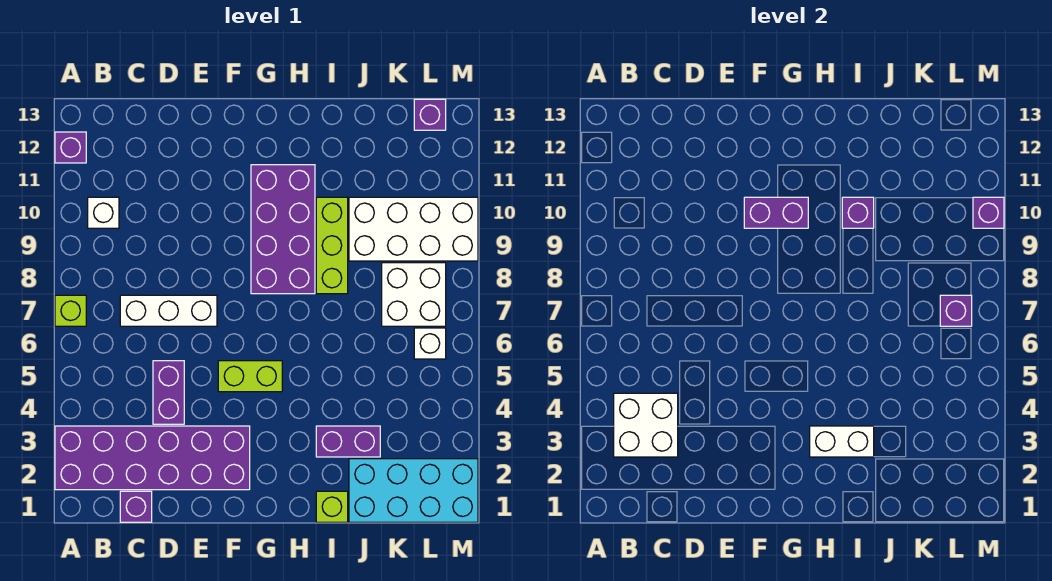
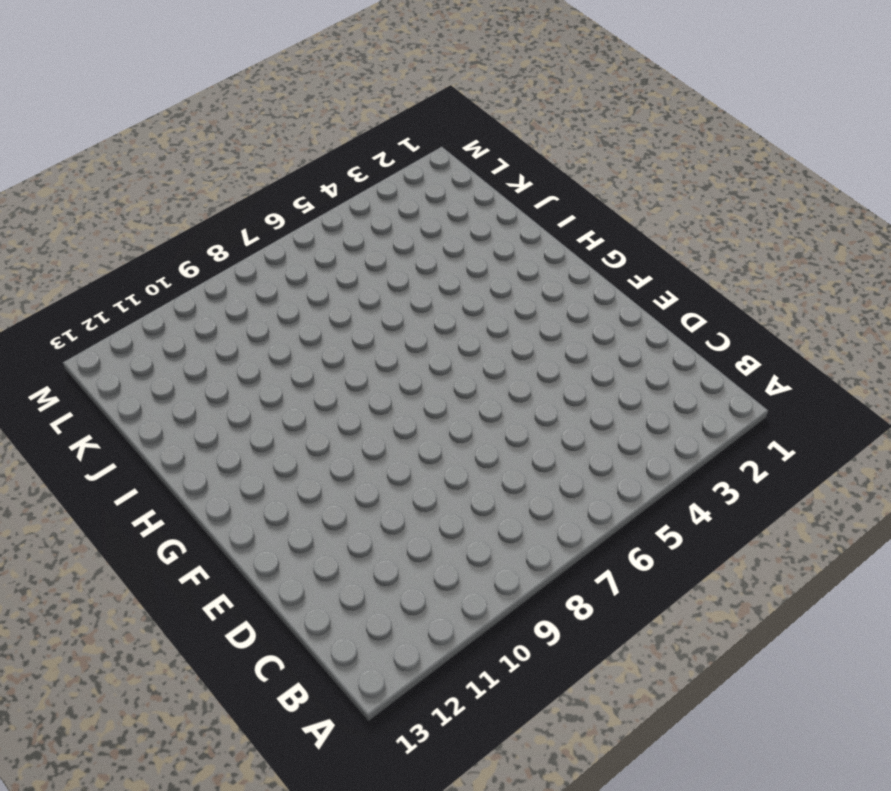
none -> purple 2x6 brick [55,426,250,490]
none -> lime 1x1 brick [55,295,86,326]
none -> purple 1x1 brick [55,132,86,163]

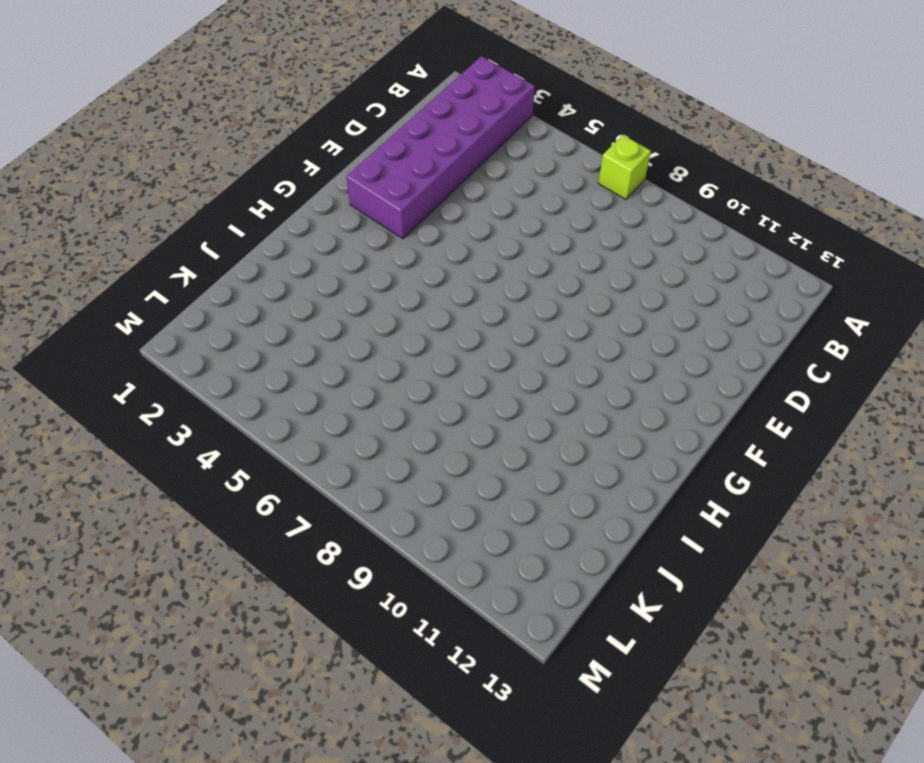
none -> purple 1x1 brick [55,132,86,163]
none -> white 1x1 brick [88,197,119,228]
none -> purple 1x1 brick [120,491,152,522]

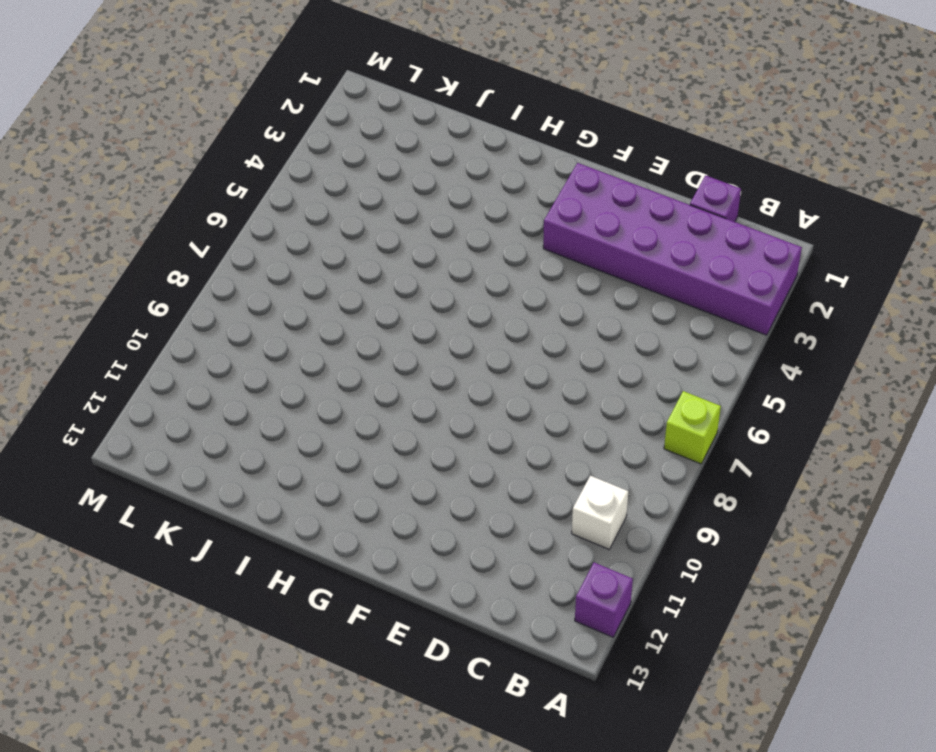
none -> white 1x3 brick [120,295,217,326]
none -> purple 1x2 brick [153,361,184,424]
none -> lime 1x2 brick [218,361,282,392]

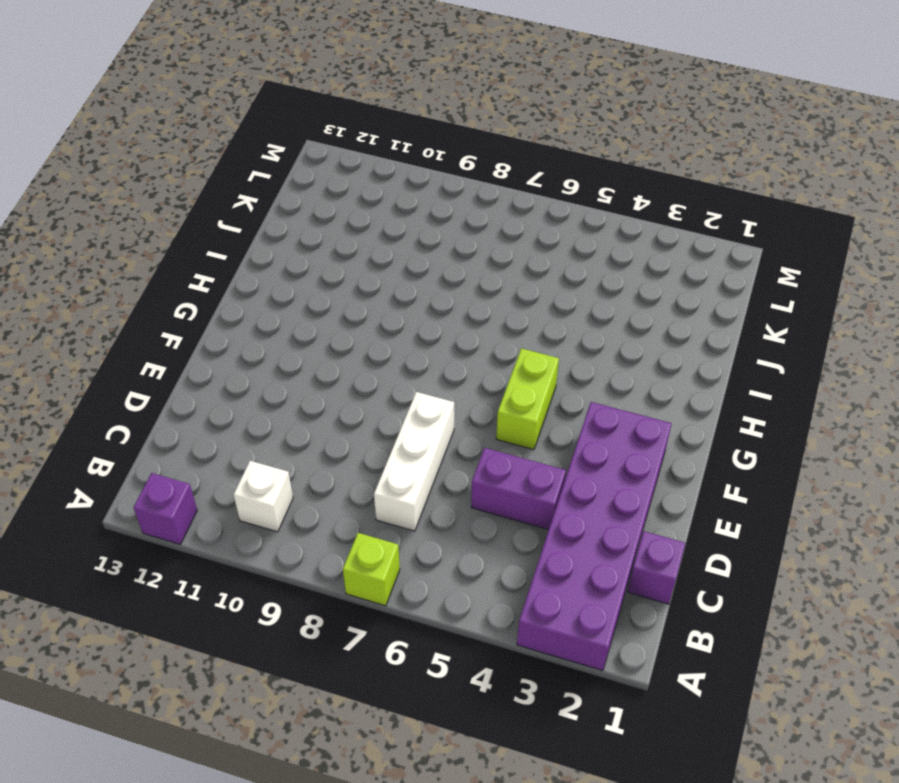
none -> purple 2x4 brick [251,165,315,294]
none -> lime 1x1 brick [316,491,348,522]
none -> purple 1x2 brick [316,426,380,457]

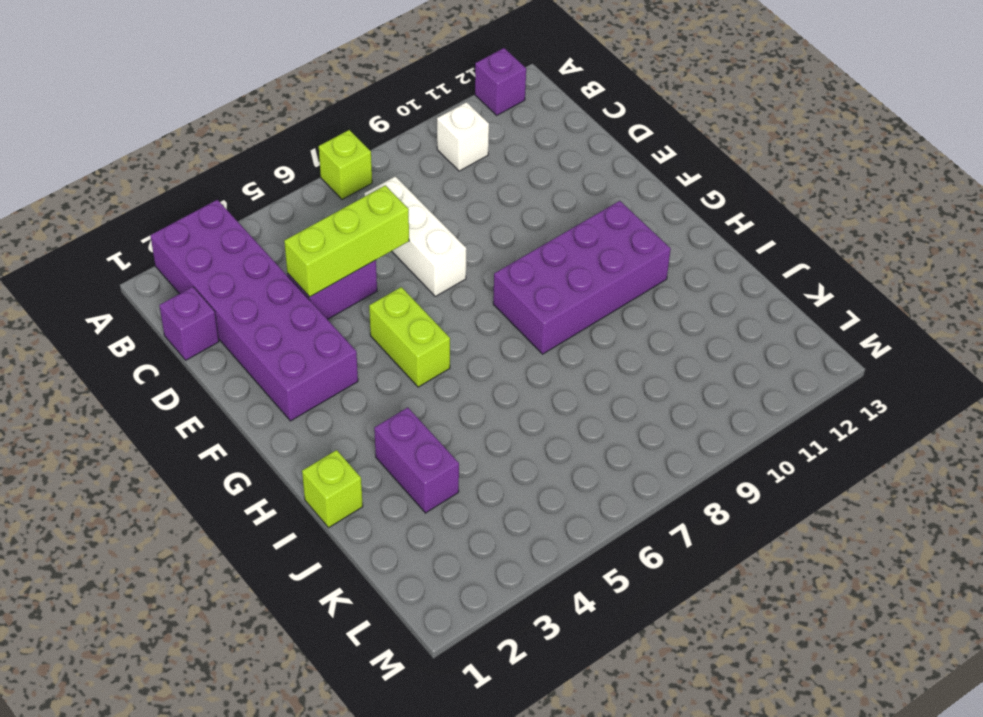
lime 1x3 brick [284,185,409,297] -> lime 1x3 brick moved to [316,197,348,294]
none -> cyan 2x4 brick [349,459,478,522]
none -> white 2x4 brick [349,197,478,261]
none -> white 2x2 brick [382,263,446,326]

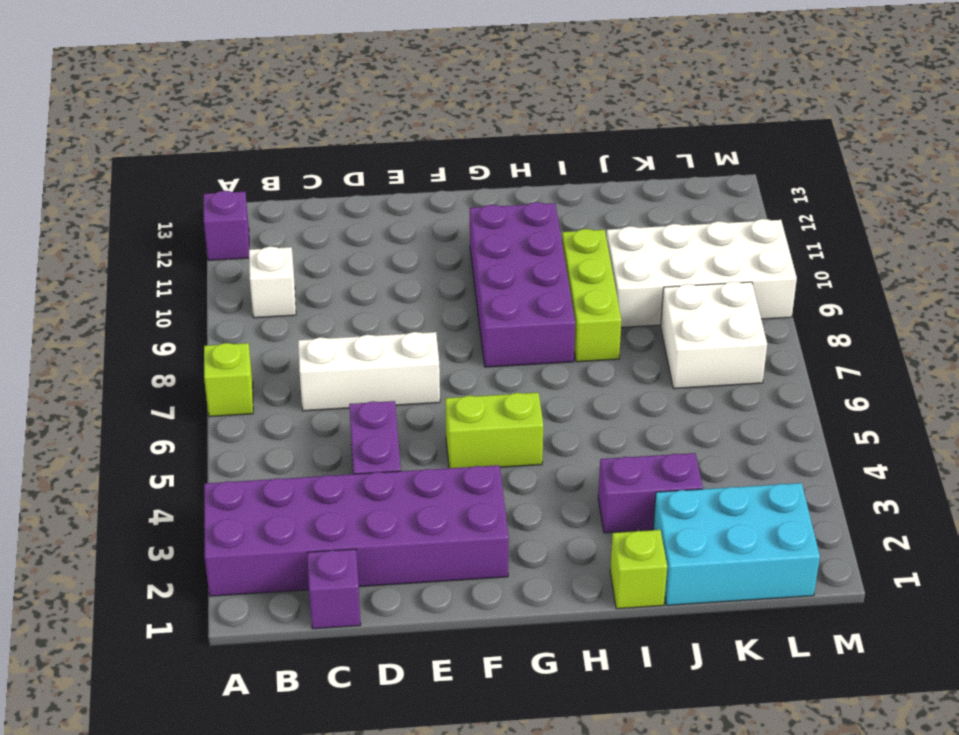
cyan 2x3 brick [653,483,820,605] -> cyan 2x4 brick [349,459,478,522]
none -> white 1x1 brick [414,328,446,359]
none -> purple 1x1 brick [414,99,446,130]
none -> white 2x2 brick [614,393,678,457]

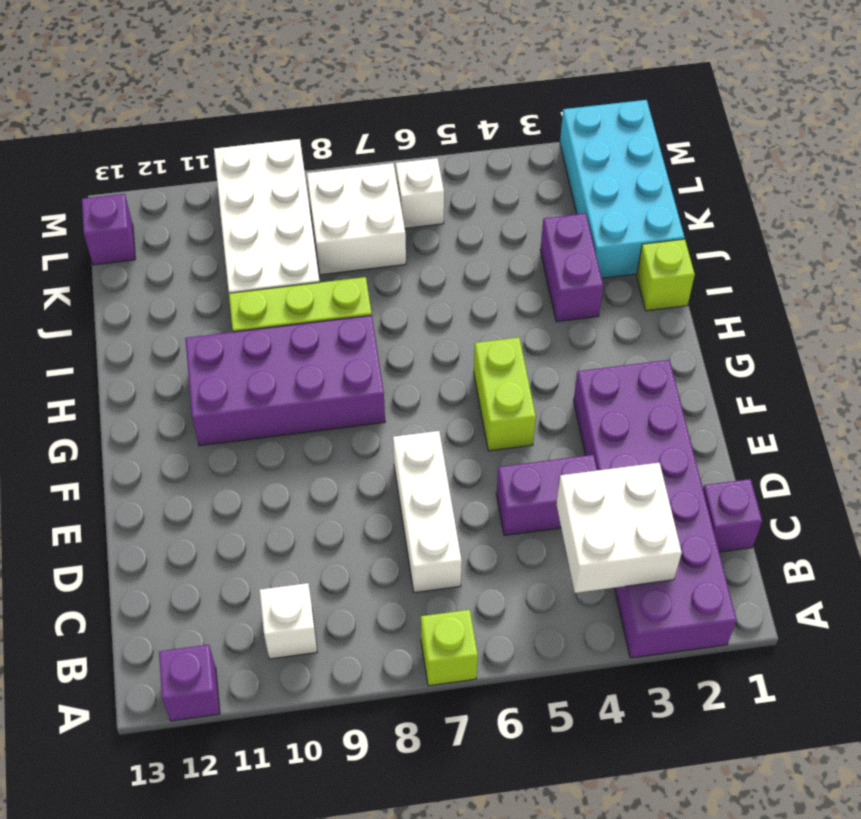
none -> purple 1x2 brick [744,197,808,228]
none -> white 1x2 brick [810,426,874,457]
none -> purple 1x1 brick [842,197,874,228]

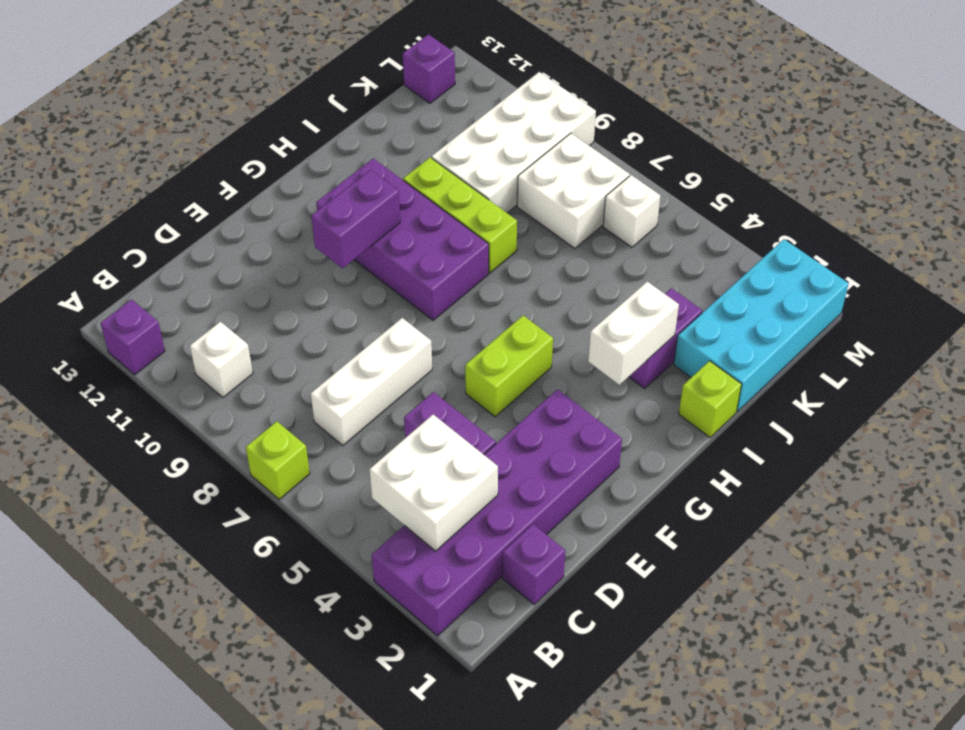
none -> purple 1x1 brick [842,197,874,228]
none -> purple 1x1 brick [940,295,972,326]
none -> purple 1x1 brick [973,197,1004,228]

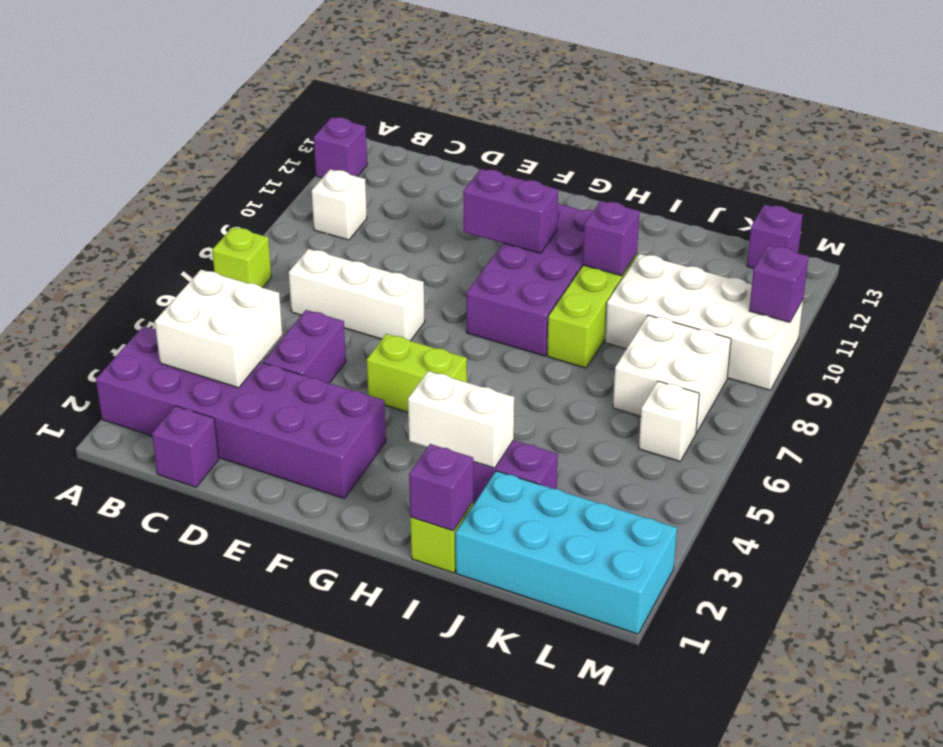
purple 1x1 brick [409,444,473,531] -> purple 1x1 brick moved to [940,295,972,326]

